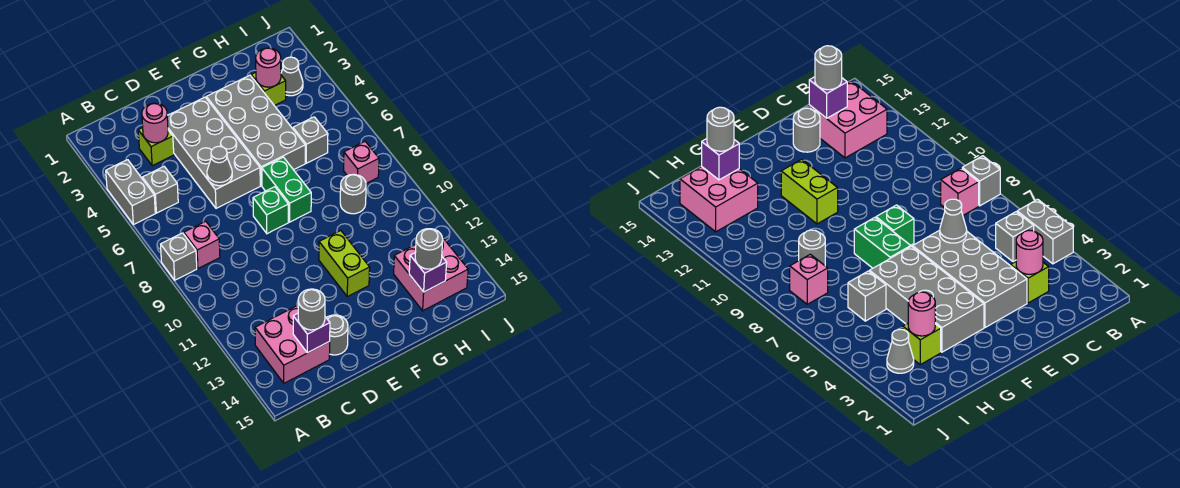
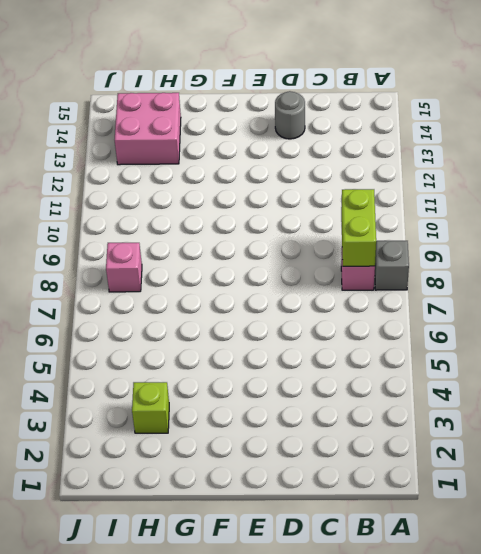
lime 1x2 brick [341,189,376,266] -> lime 1x2 brick moved to [319,231,370,297]
none -> grey 1x2 brick [106,160,155,225]
none -> grey 1x1 brick [142,167,178,213]
none -> pink 2x2 brick [255,305,330,383]

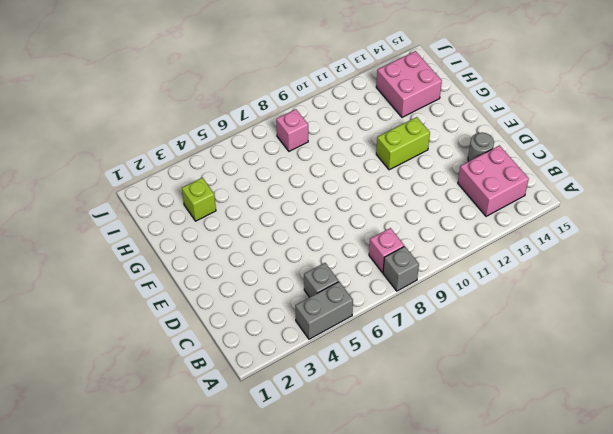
none -> lime 1x1 brick [138,128,174,166]
none -> grey 2x4 brick [167,97,260,208]
none -> green 1x1 brick [253,187,288,234]

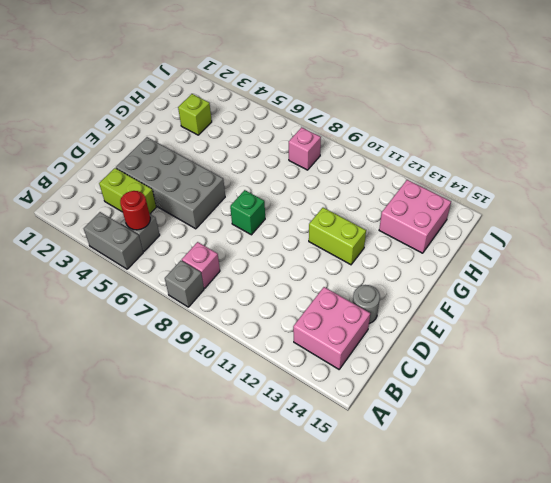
red 1x1 round brick [120,191,150,230] -> none
lime 1x2 brick [99,168,156,214] -> lime 1x1 brick [138,128,174,166]
none -> grey 2x4 brick [206,75,305,186]
none -> green 1x2 brick [262,157,311,222]
none -> grey 1x1 brick [293,117,328,163]

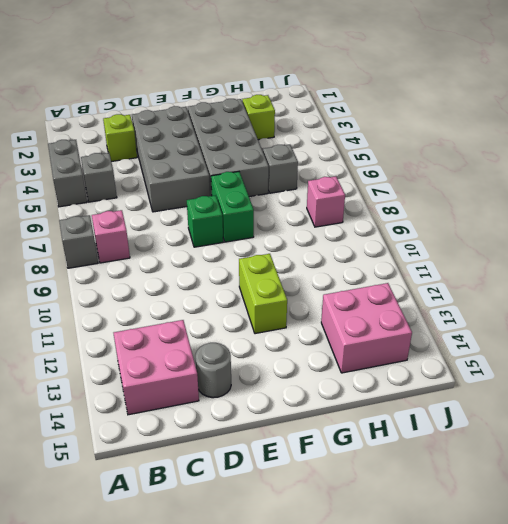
none -> grey 1x1 round brick [340,174,366,214]
none -> grey 1x1 cone [281,57,303,96]
none -> pink 1x1 round brick [142,103,168,143]

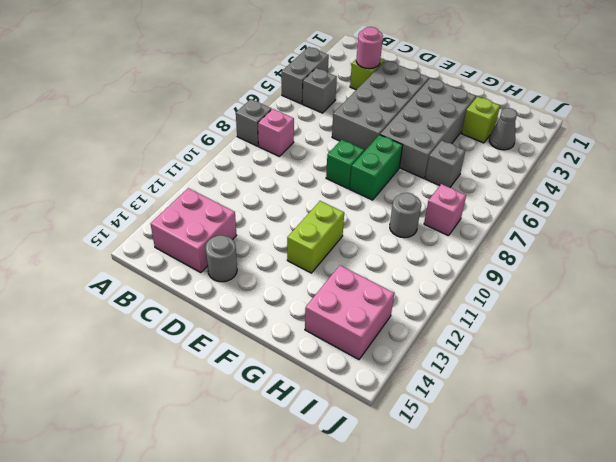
none -> purple 1x1 brick [293,313,330,353]
none -> grey 1x1 cone [207,146,232,186]
none -> pink 1x1 round brick [256,48,281,87]

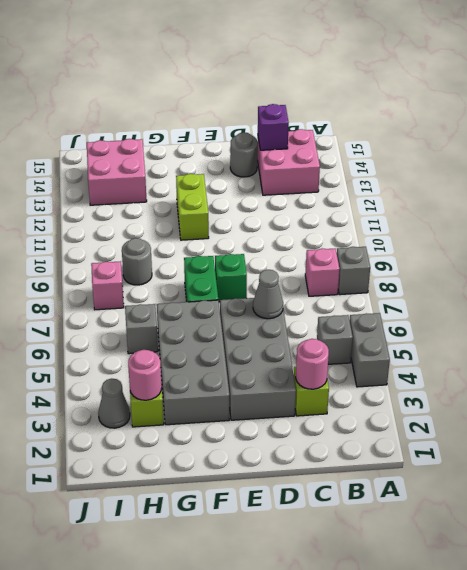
none -> purple 1x1 brick [409,253,447,292]
none -> grey 1x1 round brick [298,289,325,330]
none -> grey 1x1 round brick [415,229,443,269]

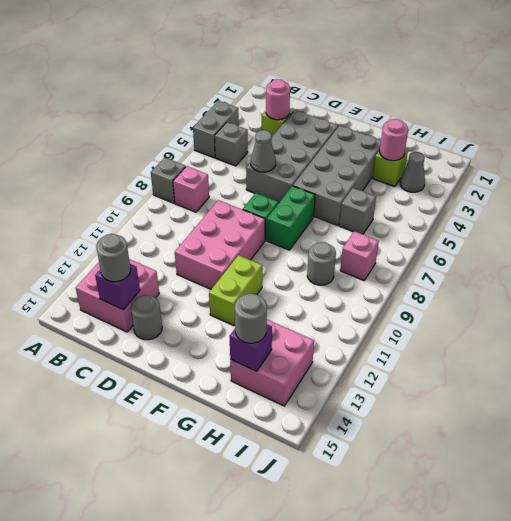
pink 2x3 brick [175,200,265,289] -> none

